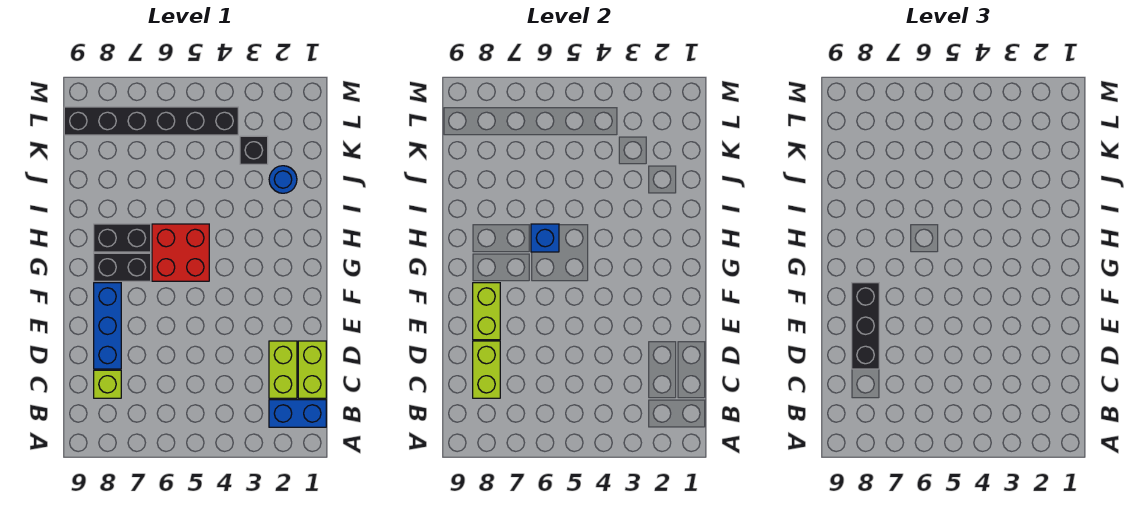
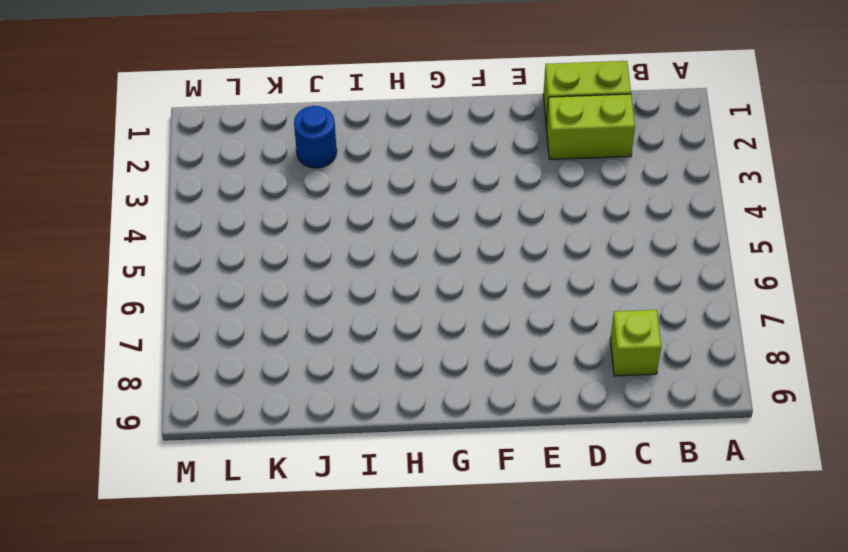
none -> blue 1x2 brick [269,400,326,427]
none -> blue 1x3 brick [94,283,121,369]
none -> red 2x2 brick [152,224,209,281]

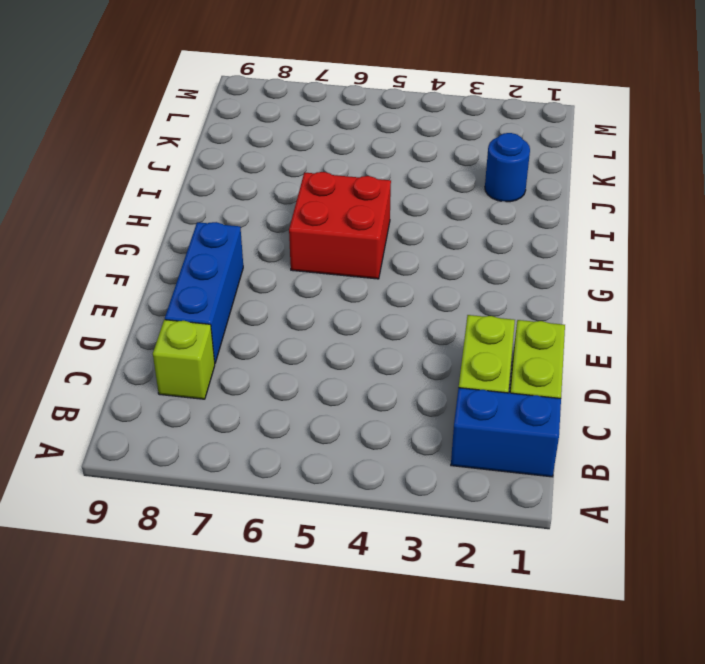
none -> black 1x2 brick [94,253,151,281]
none -> black 1x2 brick [94,224,151,252]
none -> black 1x1 brick [240,136,268,164]

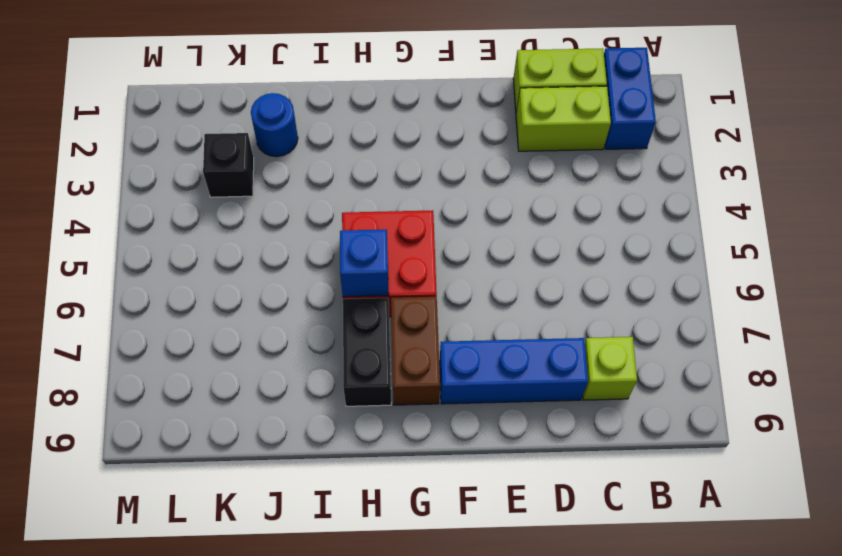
brown 1x2 brick [391,297,440,405] -> black 1x2 brick [94,253,151,281]
none -> black 1x6 brick [64,107,238,135]
none -> lime 1x2 brick [473,341,500,398]
none -> lime 1x2 brick [473,283,500,340]

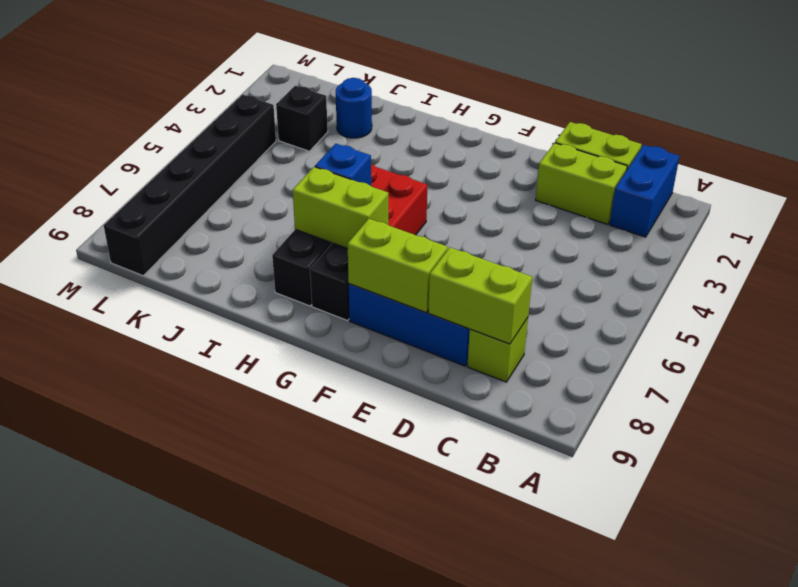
lime 1x2 brick [293,167,388,249] -> none
none -> black 1x3 brick [852,283,879,369]

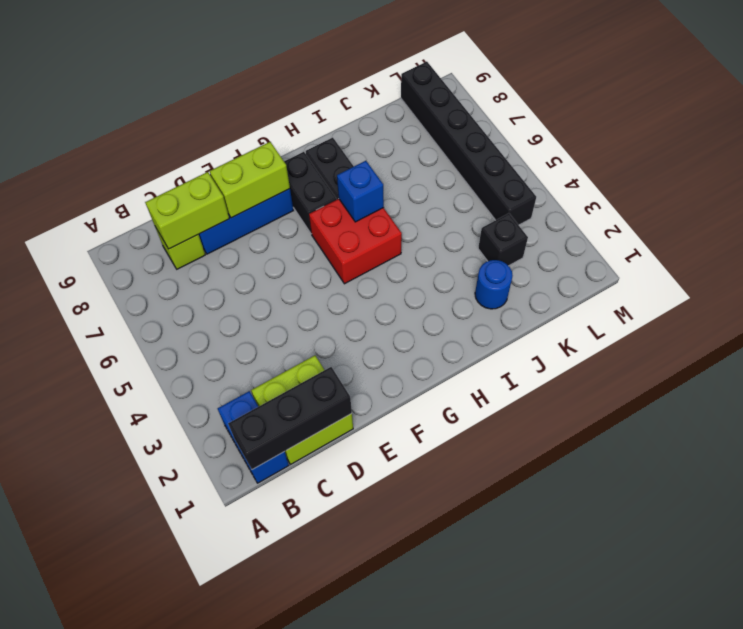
black 1x3 brick [228,367,352,470] -> black 1x3 brick moved to [852,283,879,369]

